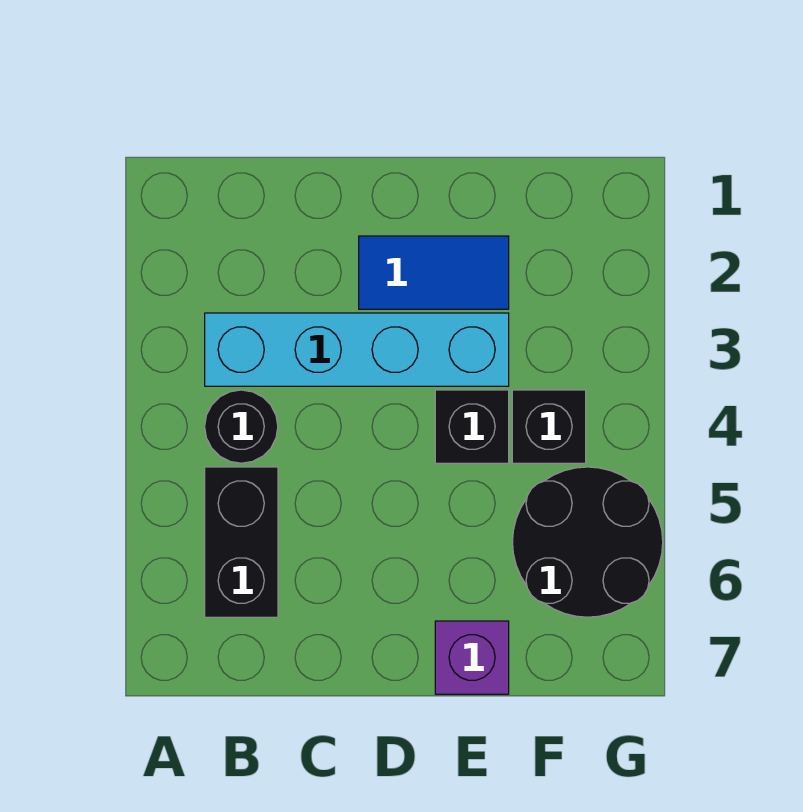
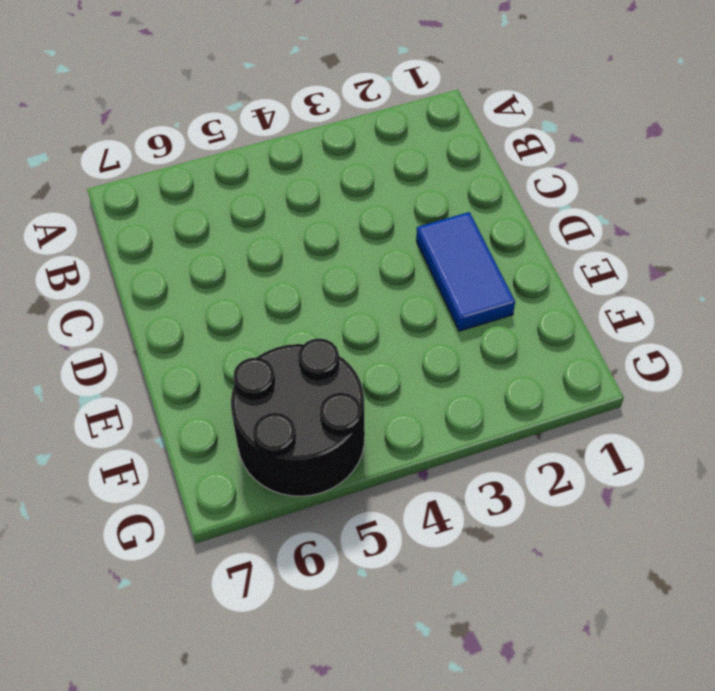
none -> cyan 1x4 brick [205,313,509,386]
none -> black 1x1 round brick [205,390,278,463]

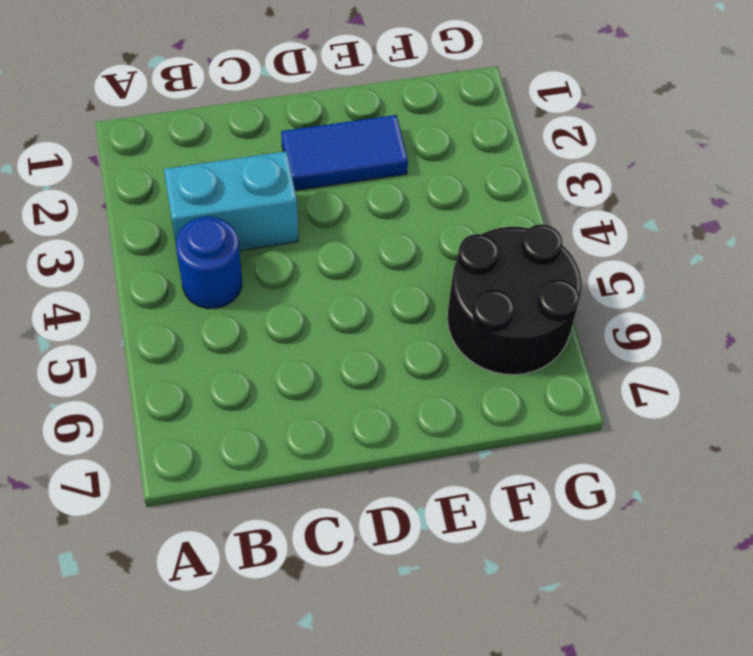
cyan 1x2 brick [164,151,299,251] -> cyan 1x4 brick [205,313,509,386]
blue 1x1 round brick [176,217,242,309] -> black 1x1 round brick [205,390,278,463]
none -> black 1x2 brick [205,467,278,617]
none -> black 1x1 brick [435,390,509,463]

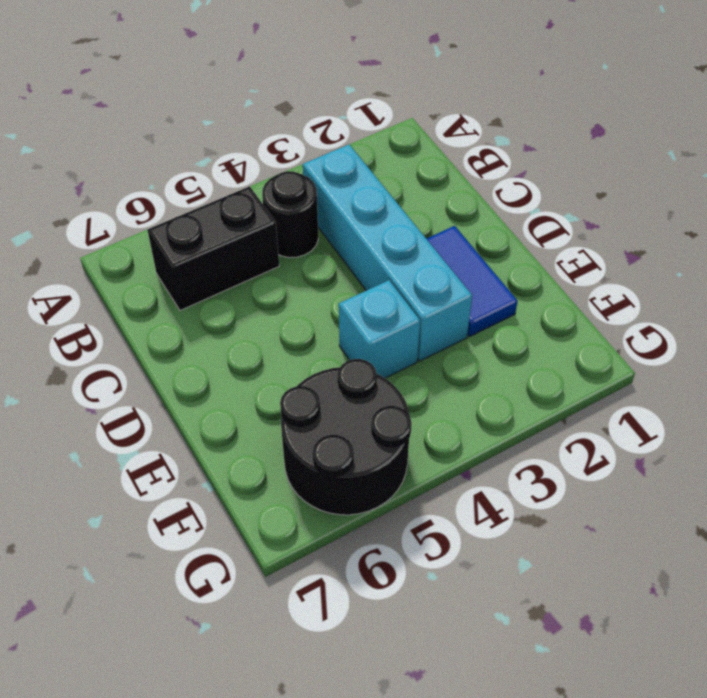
cyan 1x1 brick [339,280,420,378] -> black 1x1 brick [435,390,509,463]
none -> purple 1x1 brick [435,621,509,694]
none -> black 1x1 brick [512,390,586,463]

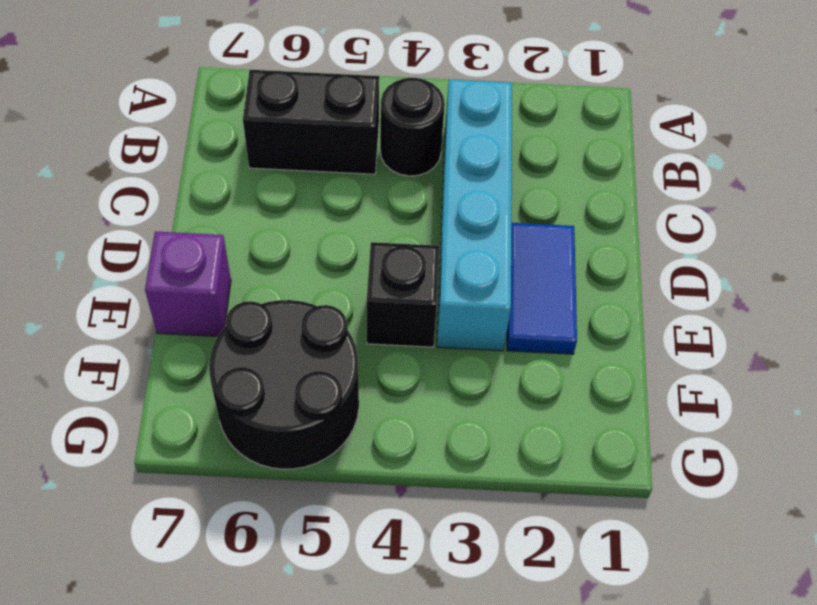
none -> black 1x1 brick [512,390,586,463]

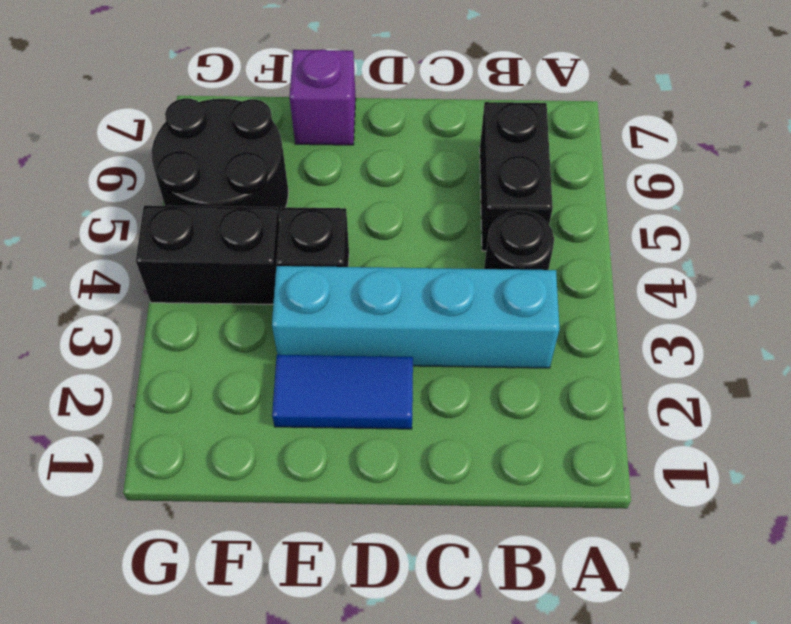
black 1x2 brick [136,205,280,304] -> black 1x1 brick [512,390,586,463]

